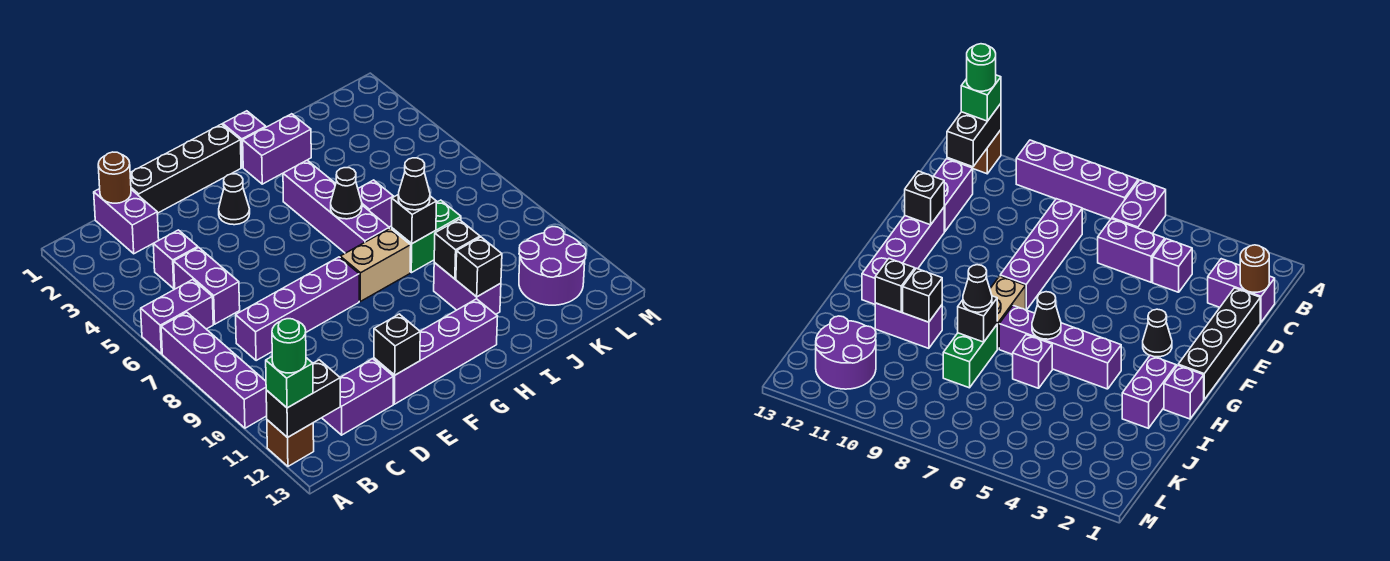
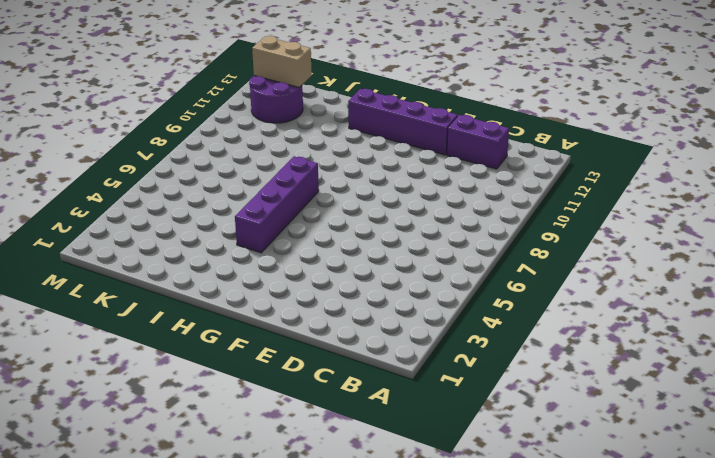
tan 1x2 brick [252,36,312,87] -> tan 1x2 brick moved to [340,228,411,301]
none -> purple 1x2 brick [141,280,213,354]
none -> purple 1x4 brick [161,312,267,428]
none -> brown 1x1 brick [267,420,314,466]

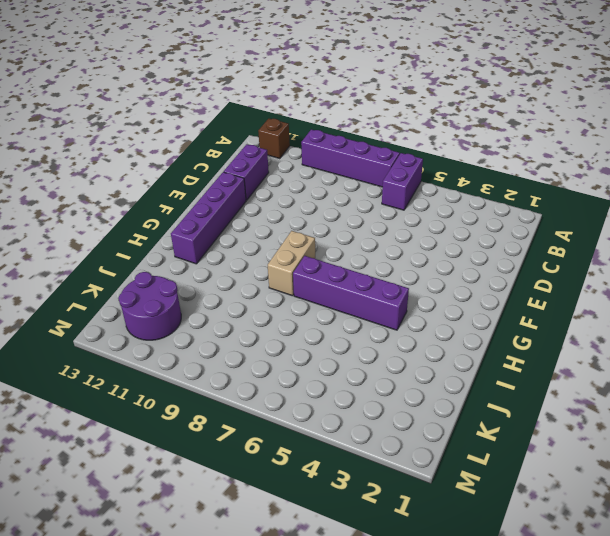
none -> purple 1x2 brick [94,189,159,254]
none -> purple 1x1 brick [153,230,198,289]
none -> purple 1x2 brick [174,247,240,324]

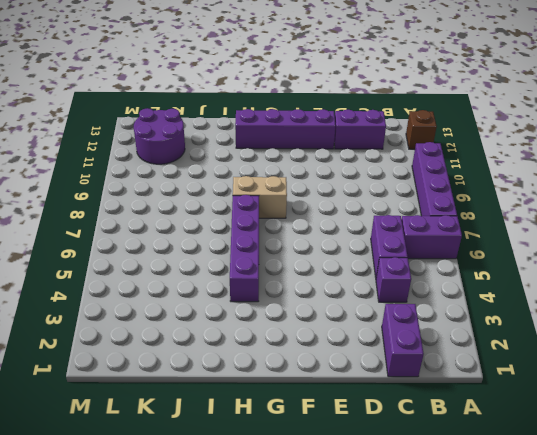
none -> purple 1x4 brick [236,257,359,361]
none -> black 1x4 brick [130,124,241,213]
none -> black 1x1 cone [219,174,250,225]

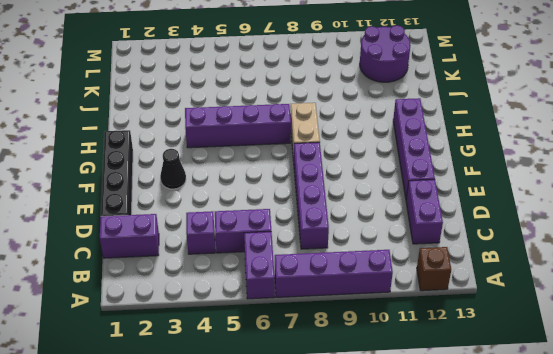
none -> purple 1x1 brick [223,111,266,167]
none -> purple 1x2 brick [243,114,311,184]
none -> purple 1x1 brick [358,180,394,227]

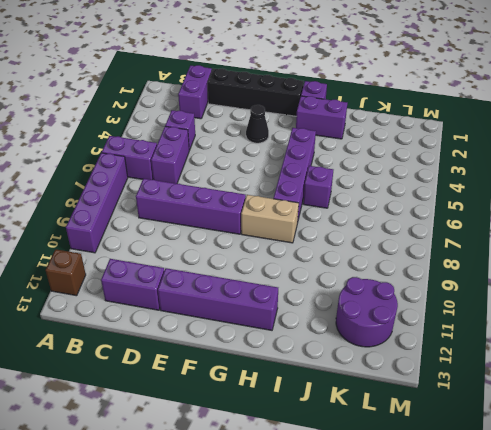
none -> green 1x2 brick [392,200,461,273]
none -> purple 1x2 brick [434,263,501,314]
none -> black 1x2 brick [266,360,340,438]

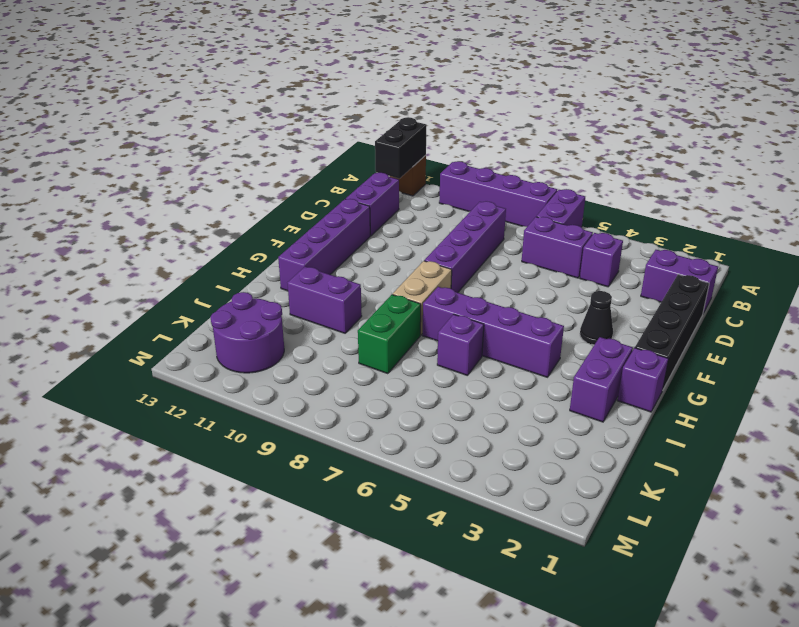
none -> brown 1x1 round brick [98,152,131,203]
none -> black 1x1 brick [374,314,420,375]
none -> black 1x1 cone [331,168,362,219]

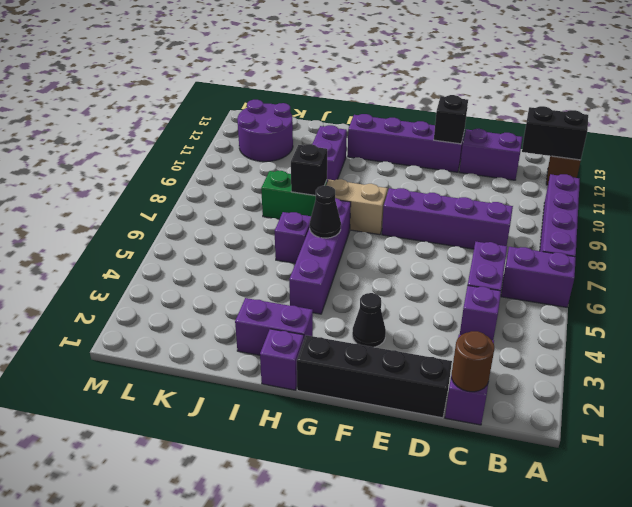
none -> black 1x1 brick [434,220,480,279]
none -> black 1x1 brick [456,237,502,297]
none -> green 1x1 brick [266,357,313,408]

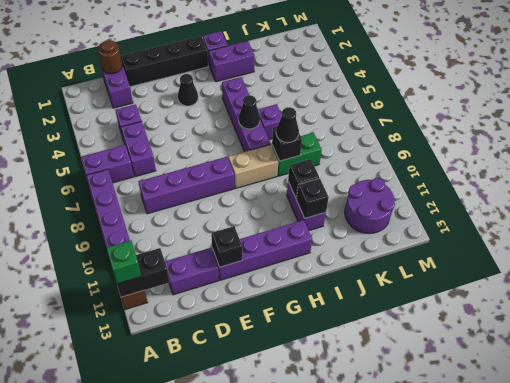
none -> green 1x1 round brick [272,319,306,373]

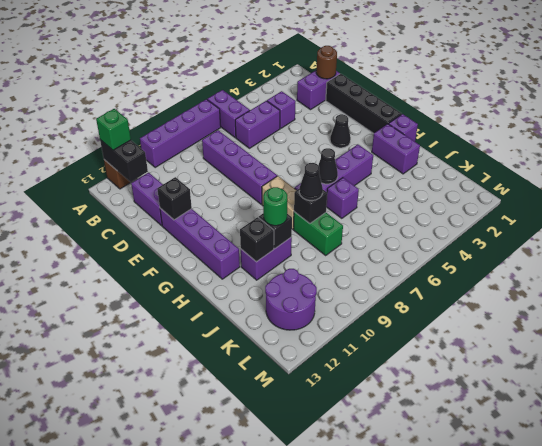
green 1x1 round brick [263,187,288,226] -> green 1x1 round brick moved to [272,319,306,373]

